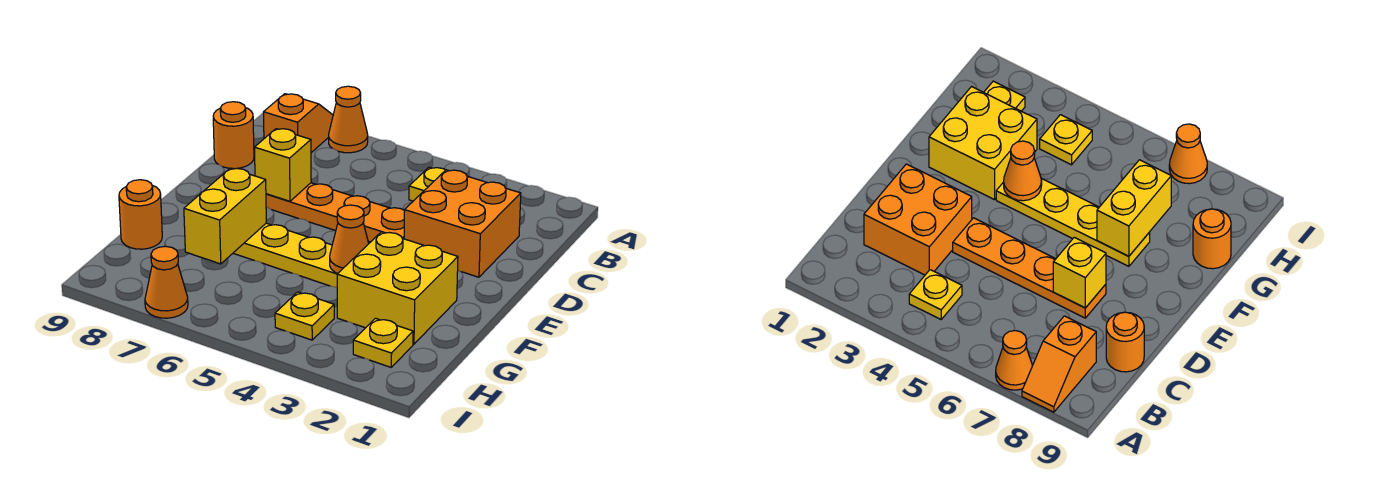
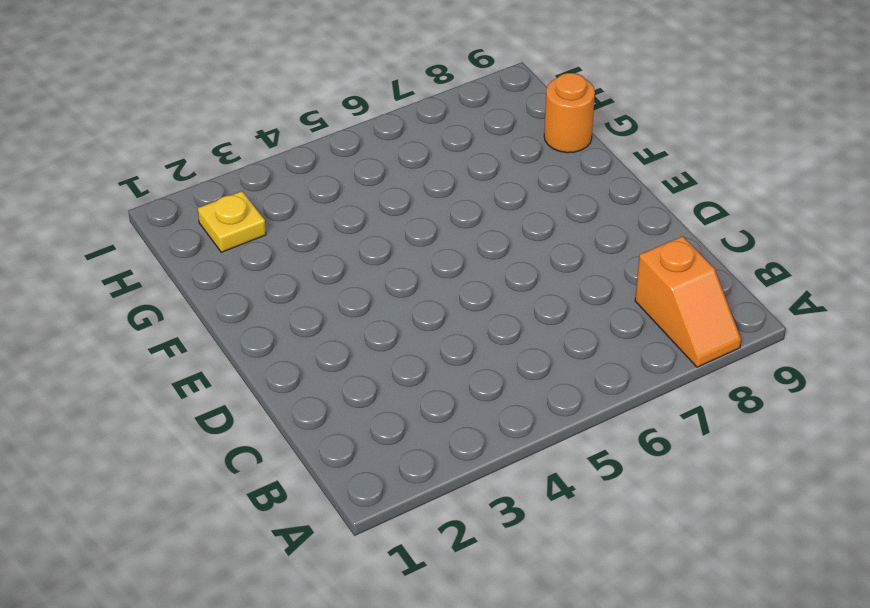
none -> orange 1x1 cone [329,86,368,153]
none -> yellow 1x1 plate [409,167,445,201]
none -> orange 2x2 brick [404,170,521,277]

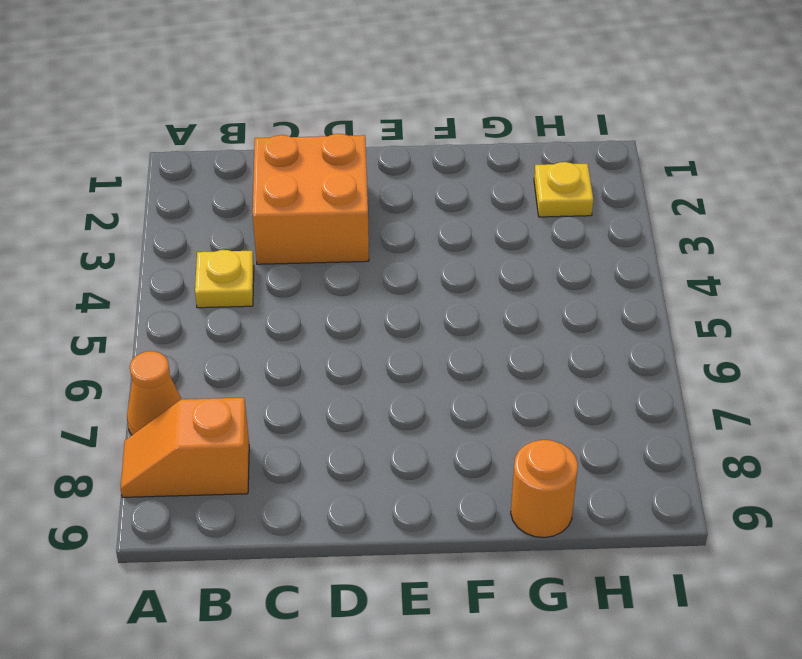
none -> orange 1x1 round brick [213,102,254,169]
none -> orange 1x4 plate [266,183,405,242]
none -> yellow 2x2 brick [337,232,458,344]

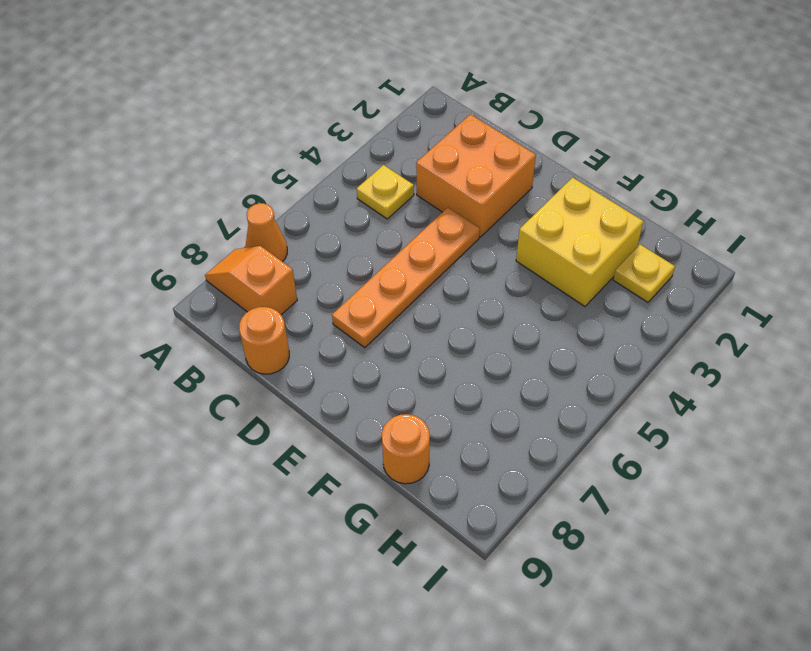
none -> yellow 1x4 plate [233,223,337,288]
none -> yellow 1x1 plate [275,292,334,340]
none -> orange 1x1 cone [145,246,188,318]

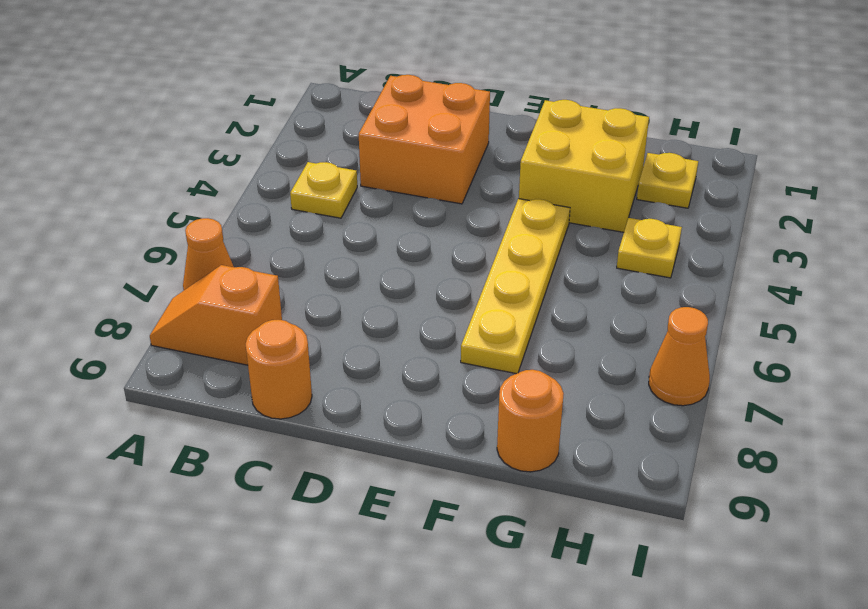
none -> orange 1x4 plate [266,183,405,242]
none -> yellow 1x1 brick [254,129,311,201]
none -> orange 1x1 cone [330,205,369,274]

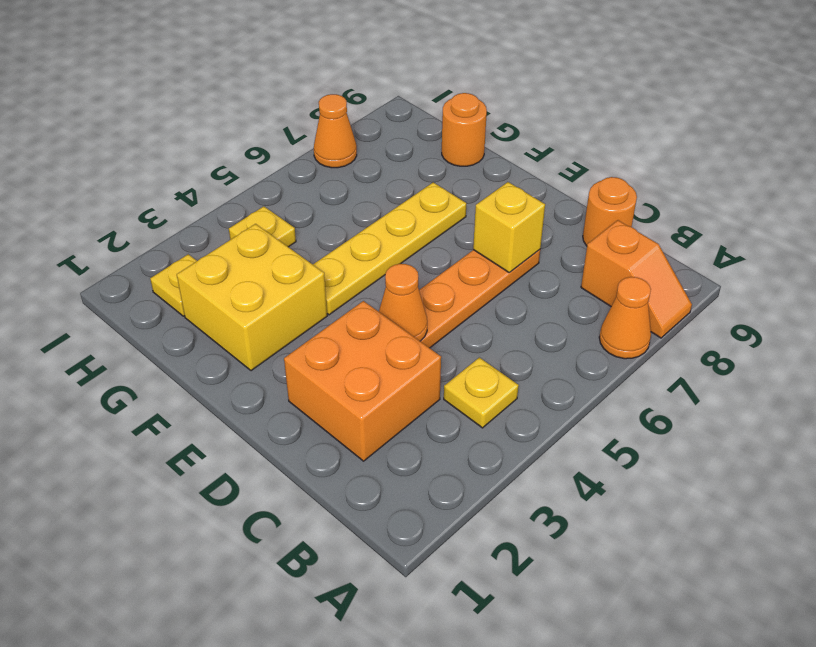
orange 1x1 cone [379,264,427,341] -> orange 1x1 cone moved to [330,205,369,274]
none -> yellow 1x2 brick [184,168,266,264]

